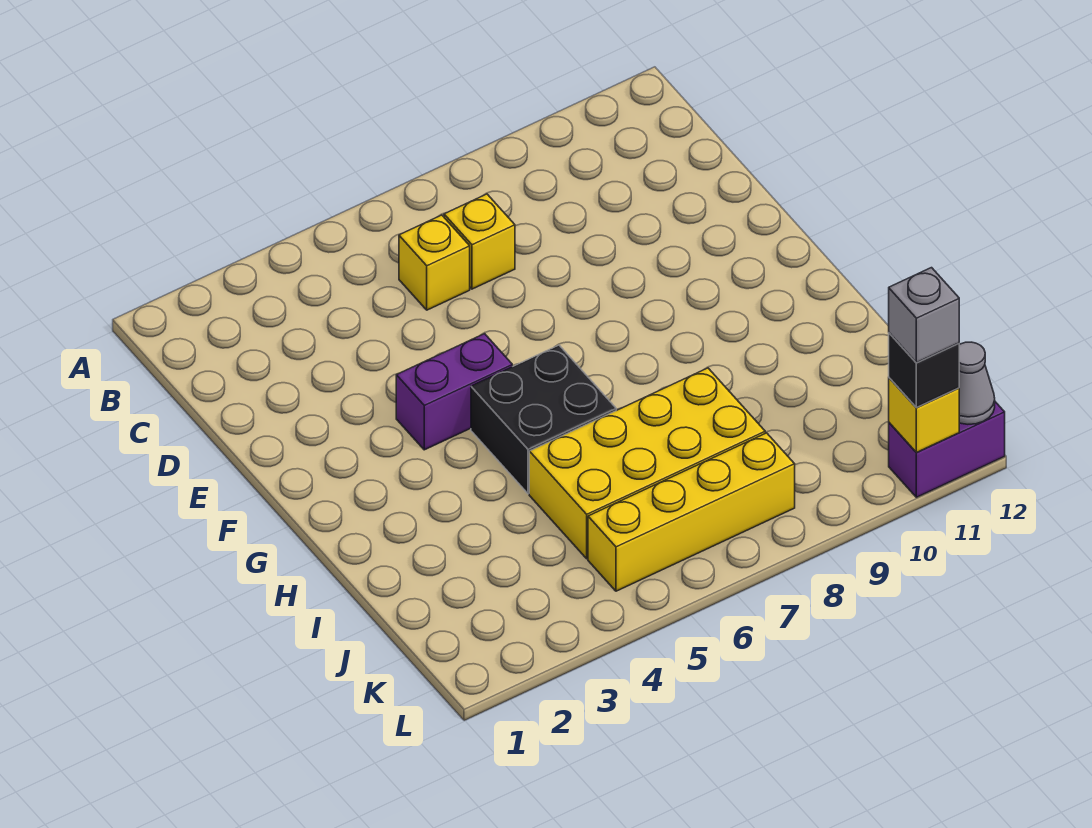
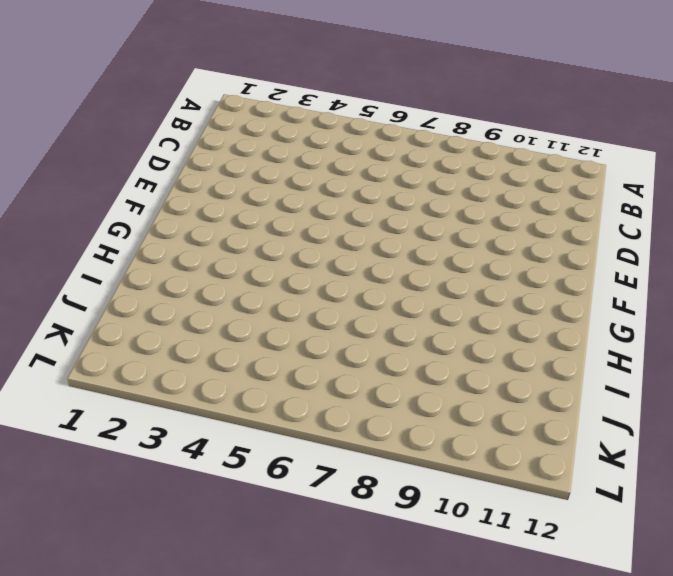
none -> yellow 1x1 brick [399,215,470,310]
none -> yellow 1x1 brick [444,194,515,289]

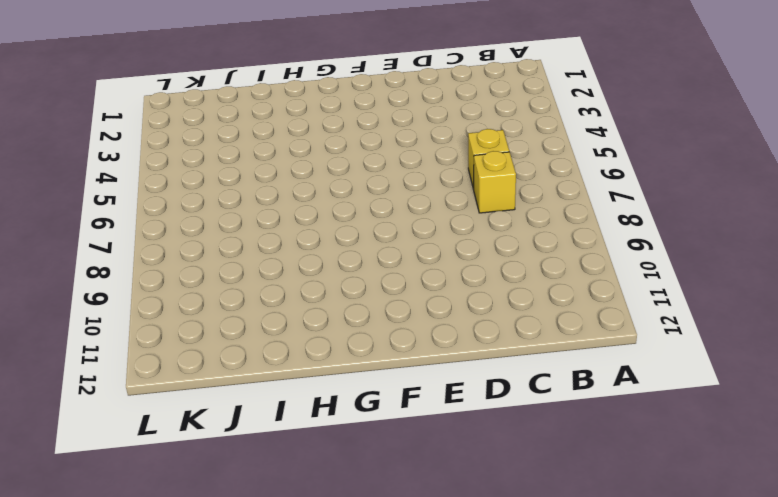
none -> purple 1x2 brick [396,334,512,450]
none -> black 2x2 brick [471,345,616,494]

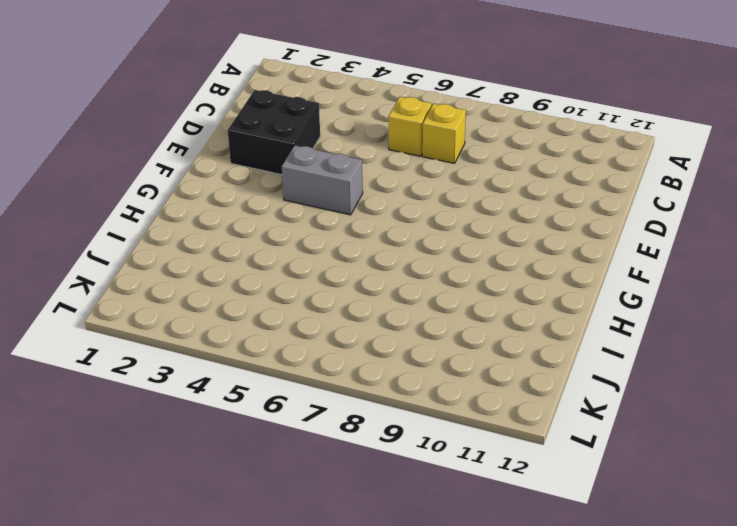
black 2x2 brick [228,90,320,175] -> black 2x2 brick moved to [471,345,616,494]
grey 1x2 brick [282,146,363,215] -> purple 1x2 brick [396,334,512,450]
none -> yellow 2x4 brick [529,368,765,559]
none -> yellow 1x4 brick [588,433,795,591]

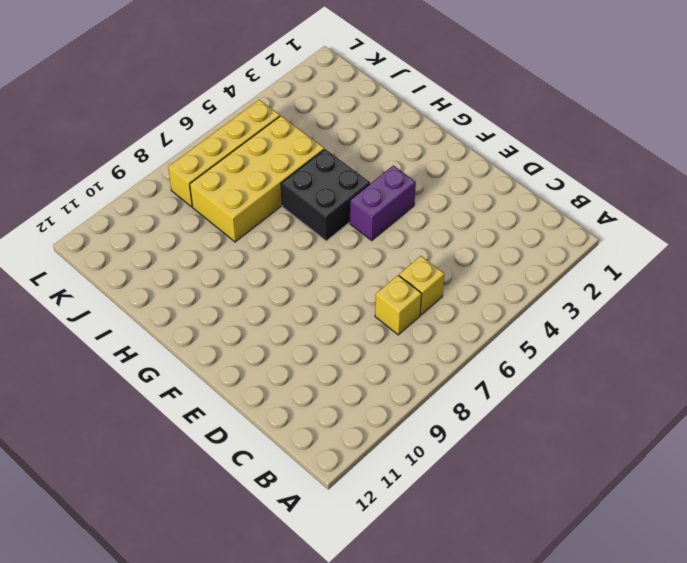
none -> purple 1x2 brick [889,402,1005,497]
none -> yellow 1x1 brick [889,378,959,452]

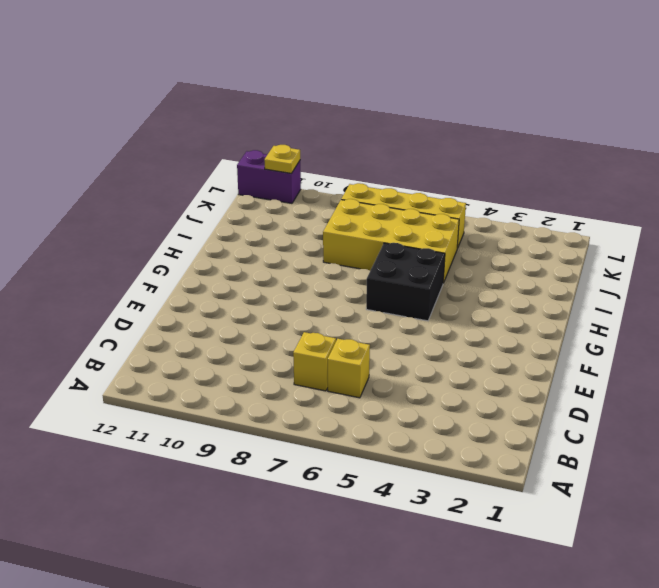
yellow 1x1 plate [264,145,300,174] -> yellow 1x1 brick [889,378,959,452]
none -> purple 1x2 brick [396,334,512,450]
none -> grey 1x1 cone [959,342,995,424]

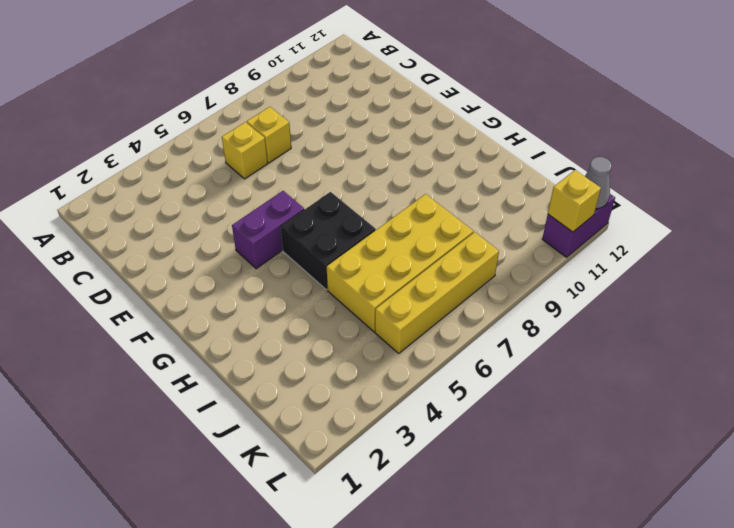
none -> black 1x1 brick [889,333,959,408]
none -> grey 1x1 brick [889,268,959,363]

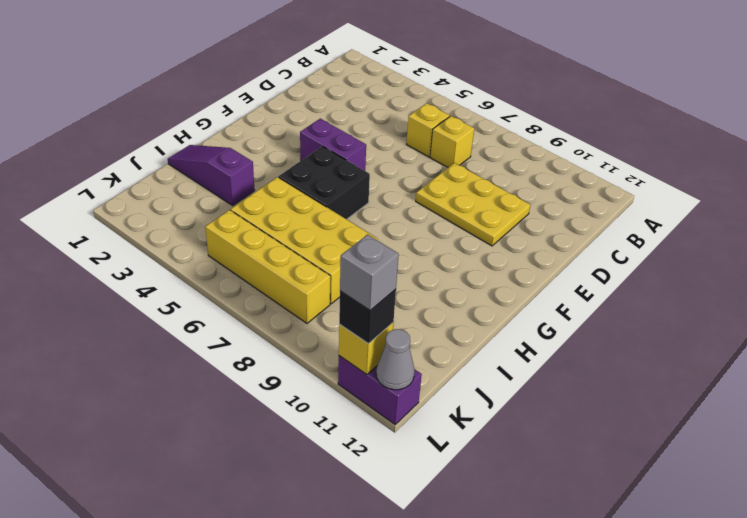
yellow 2x3 plate [416,163,530,246] -> none
purple 1x3 slope [168,145,255,205] -> none

